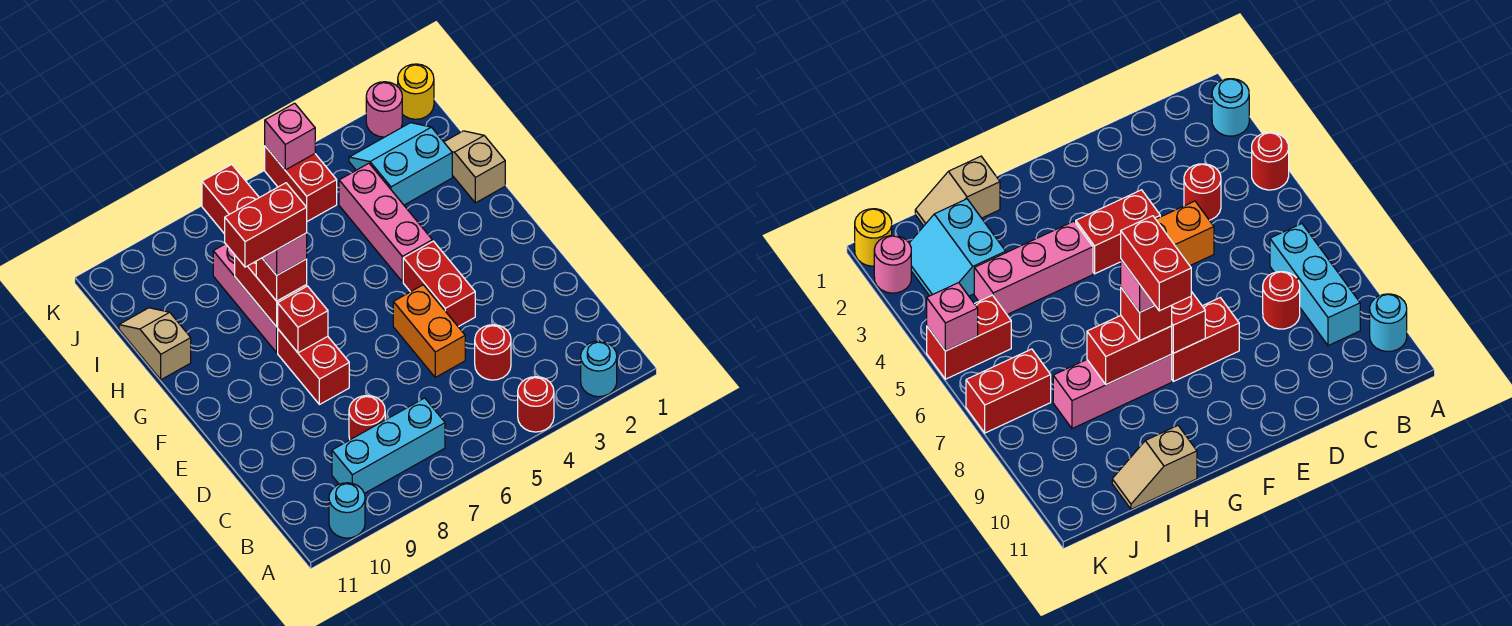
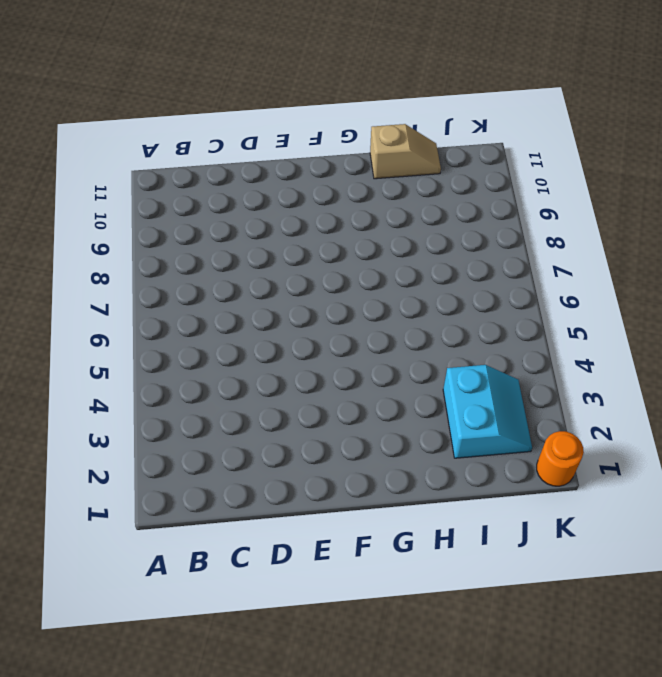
orange 1x1 round brick [537,431,584,486] -> yellow 1x1 round brick [398,64,434,119]
none -> cyan 1x1 round brick [581,341,617,397]
none -> red 1x1 round brick [518,377,554,432]
none -> cyan 1x1 round brick [329,483,365,538]

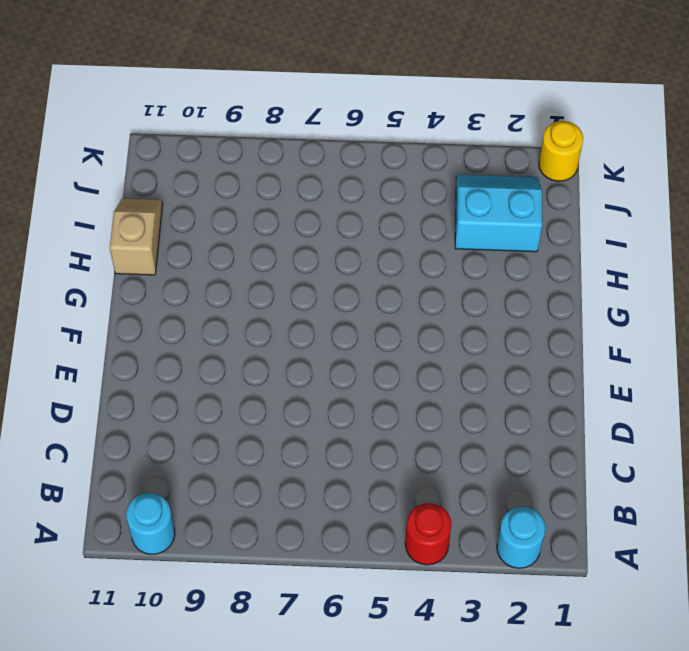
none -> cyan 1x3 brick [332,398,445,493]
none -> red 1x1 round brick [475,325,511,380]
none -> red 1x1 round brick [349,395,385,440]

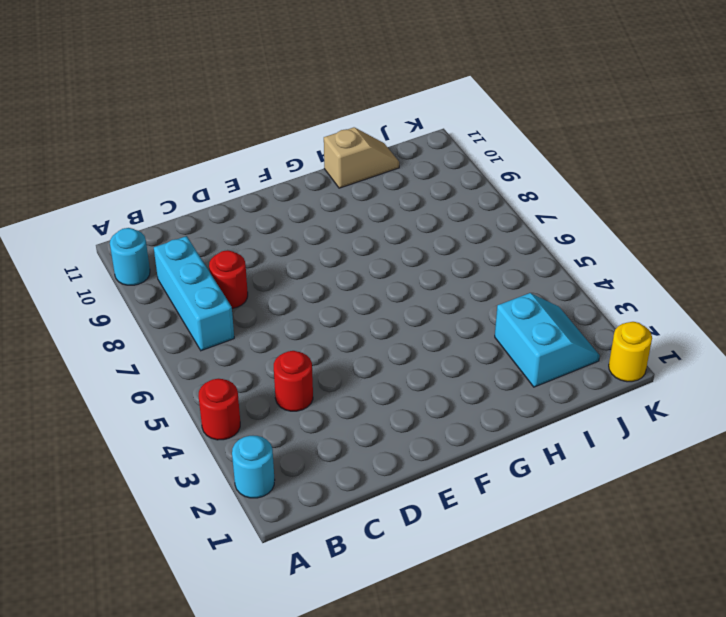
none -> orange 1x2 brick [393,285,465,377]
none -> red 1x2 brick [403,241,475,327]
none -> red 1x2 brick [278,329,349,405]

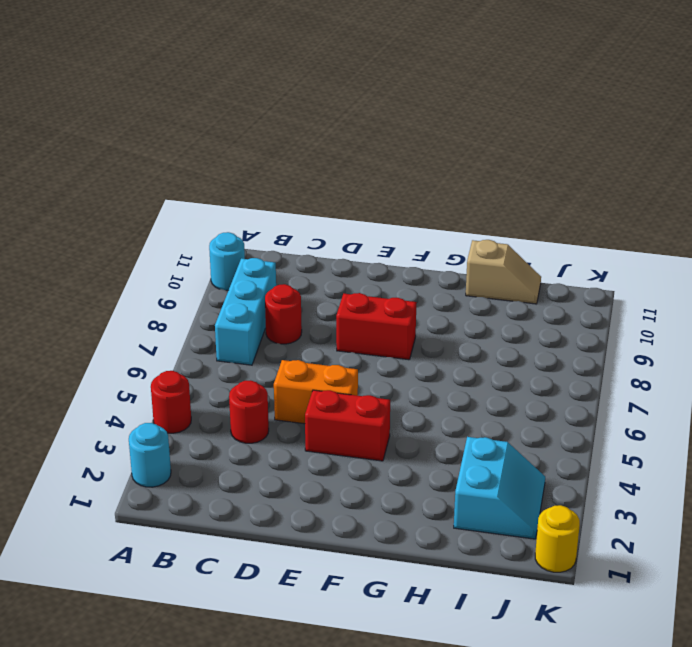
none -> pink 1x3 brick [339,163,432,282]
none -> pink 1x3 brick [213,244,278,352]
none -> tan 1x2 slope [444,131,505,203]

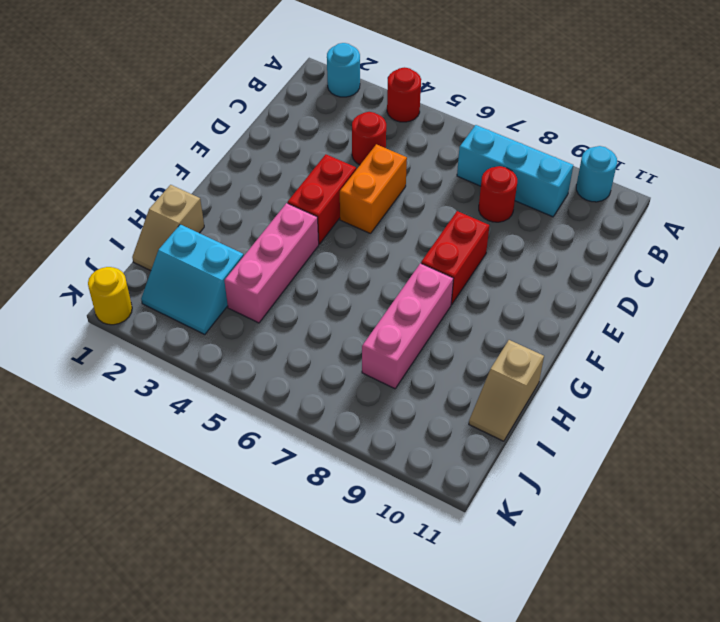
none -> red 1x2 brick [265,146,337,221]
none -> red 1x2 brick [202,164,259,234]
none -> pink 1x1 round brick [366,82,402,137]

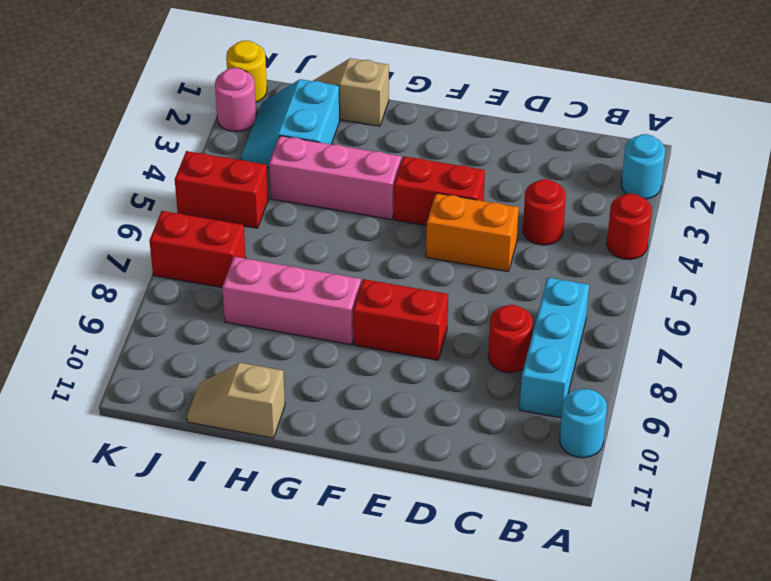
none -> red 1x1 brick [278,286,328,353]
none -> red 1x2 brick [235,256,307,327]
none -> pink 1x1 brick [265,103,315,170]

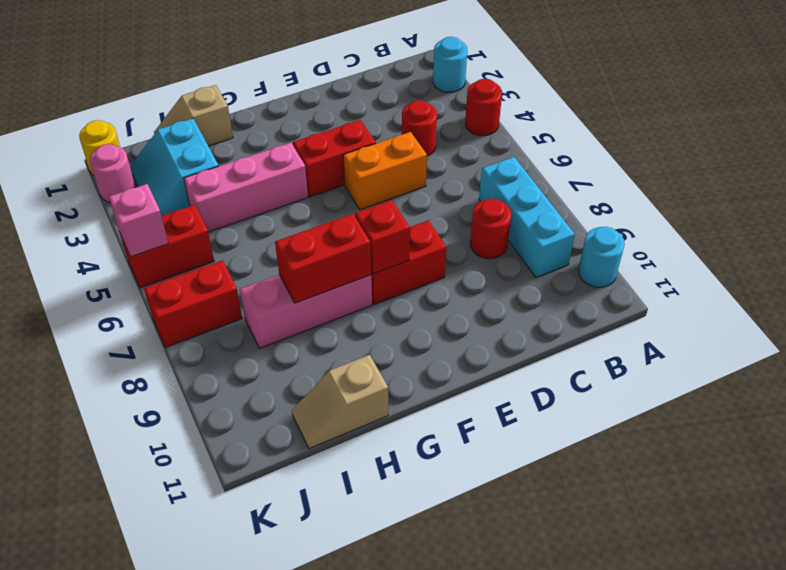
none -> red 1x1 brick [256,258,307,301]
none -> pink 1x1 brick [263,233,307,275]
none -> red 1x2 brick [225,183,307,267]

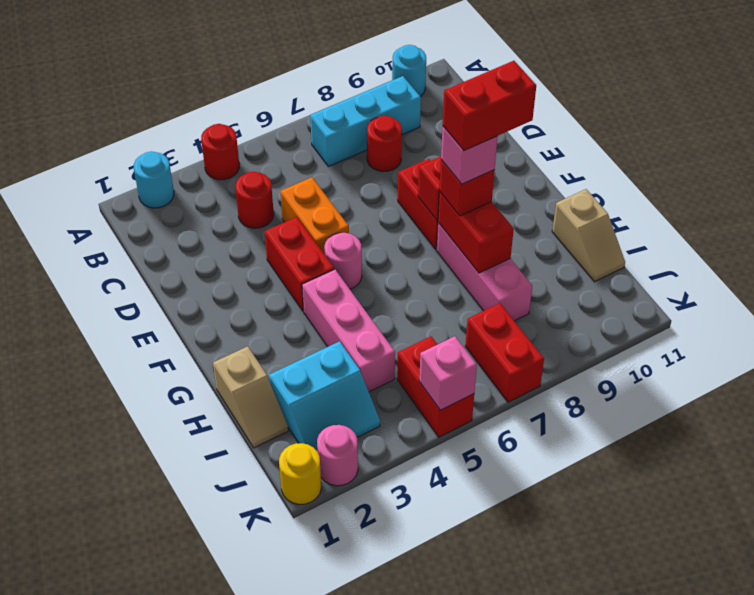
pink 1x1 round brick [324,233,362,289] -> none

